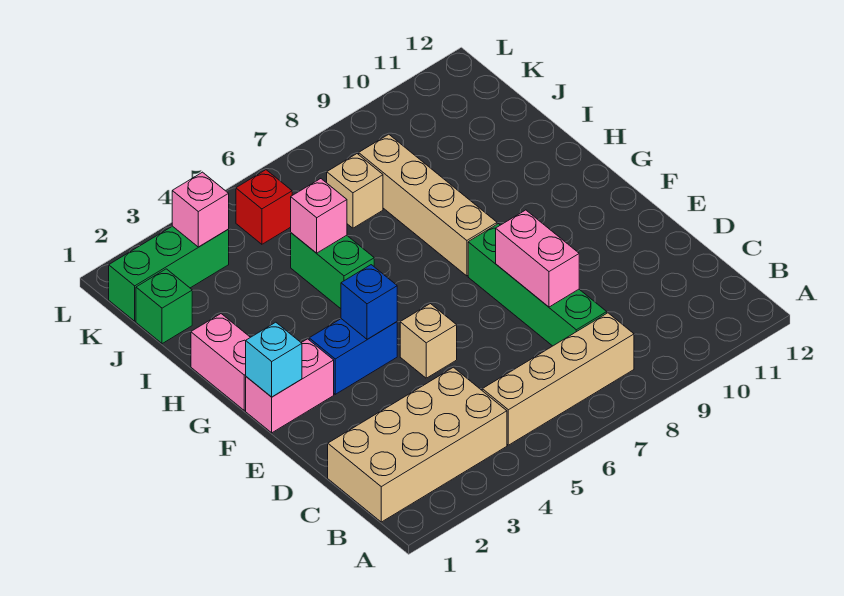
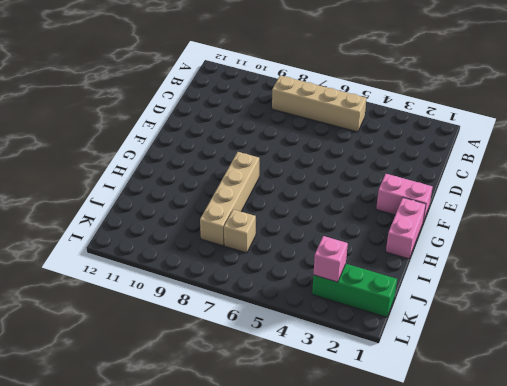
none -> tan 2x4 brick [328,367,507,522]
none -> green 1x4 brick [468,224,607,346]
none -> tan 1x1 brick [400,304,457,378]

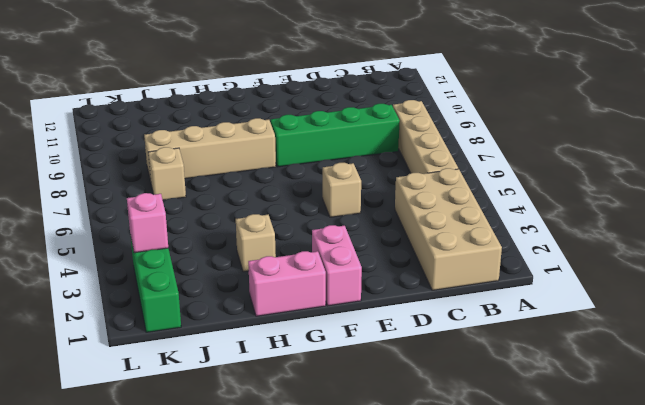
tan 1x1 brick [236,214,276,272] -> none
none -> blue 1x2 brick [309,319,397,394]
none -> green 1x2 brick [291,233,374,309]
none -> green 1x1 brick [136,269,192,344]

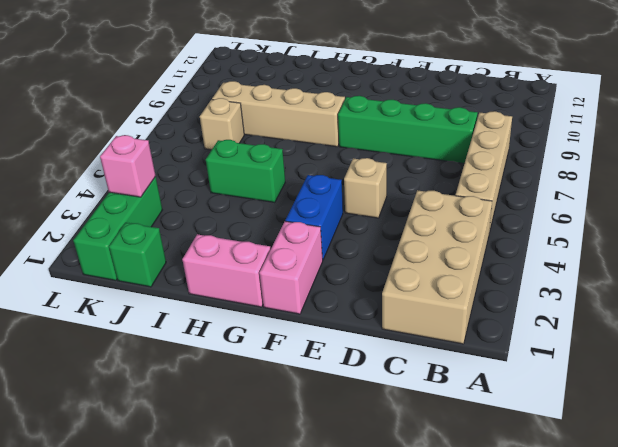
none -> red 1x1 brick [236,170,292,244]
none -> pink 1x2 brick [496,210,579,307]
none -> cyan 1x1 brick [246,322,302,397]

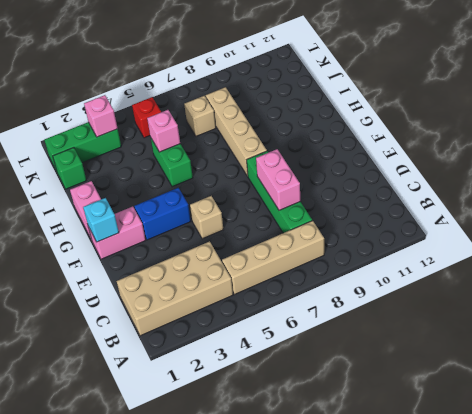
none -> blue 1x1 brick [341,265,397,339]

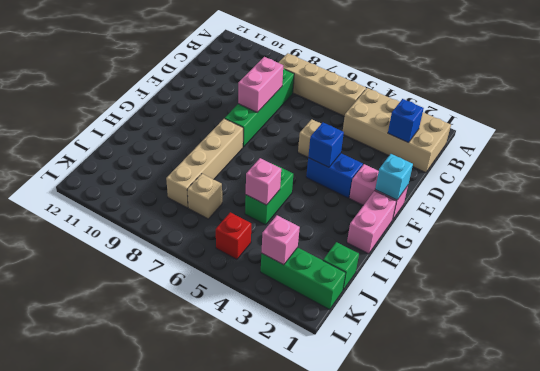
blue 1x1 brick [388,99,424,143] -> none

